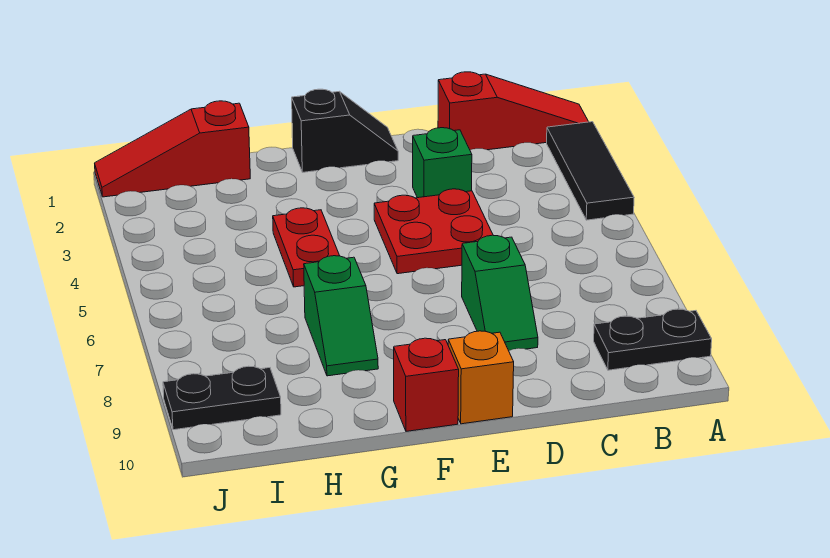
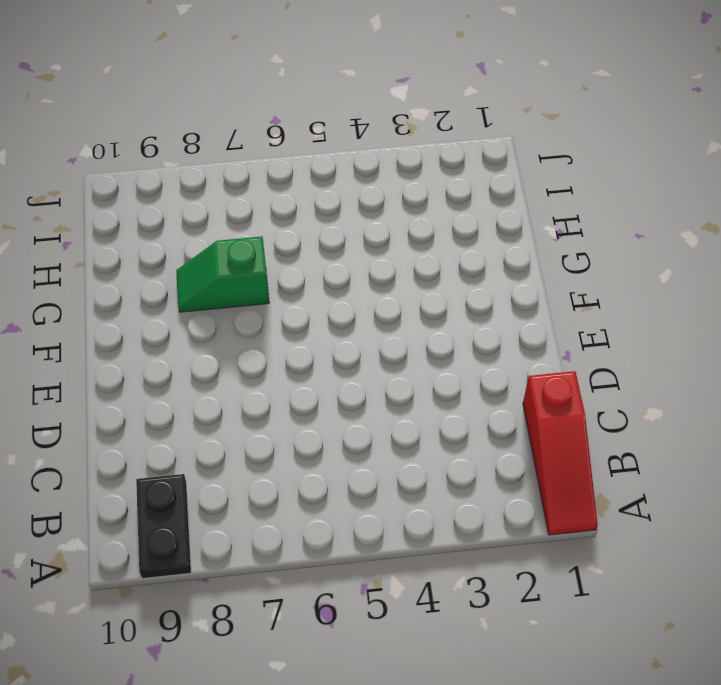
none -> black 1x3 tile [547,122,634,220]
none -> green 1x1 brick [413,128,472,198]
none -> red 2x2 plate [374,189,493,274]

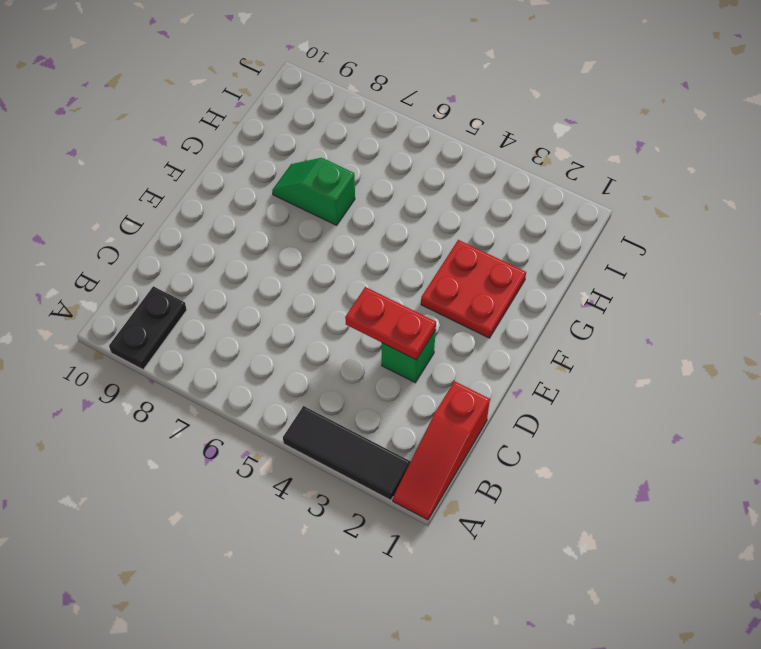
red 1x2 plate [345,287,436,360] -> red 1x2 plate moved to [273,208,340,287]
red 2x2 plate [421,240,526,338] -> red 2x2 plate moved to [374,189,493,274]
none -> green 1x2 slope [462,235,538,351]
none -> black 1x2 slope [292,89,398,172]
none -> orange 1x1 brick [448,331,514,424]

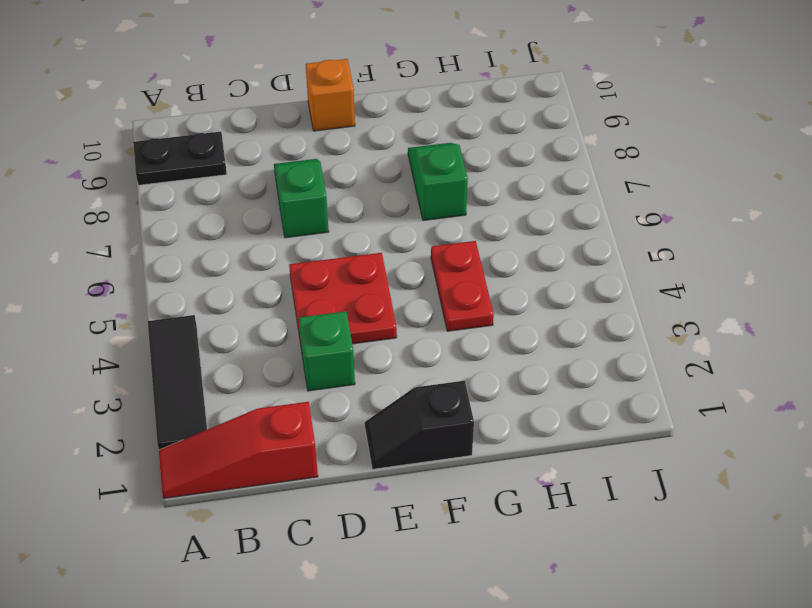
none -> red 1x1 brick [394,338,459,431]
none -> red 1x3 slope [95,101,250,197]
none -> black 1x2 plate [163,366,281,430]

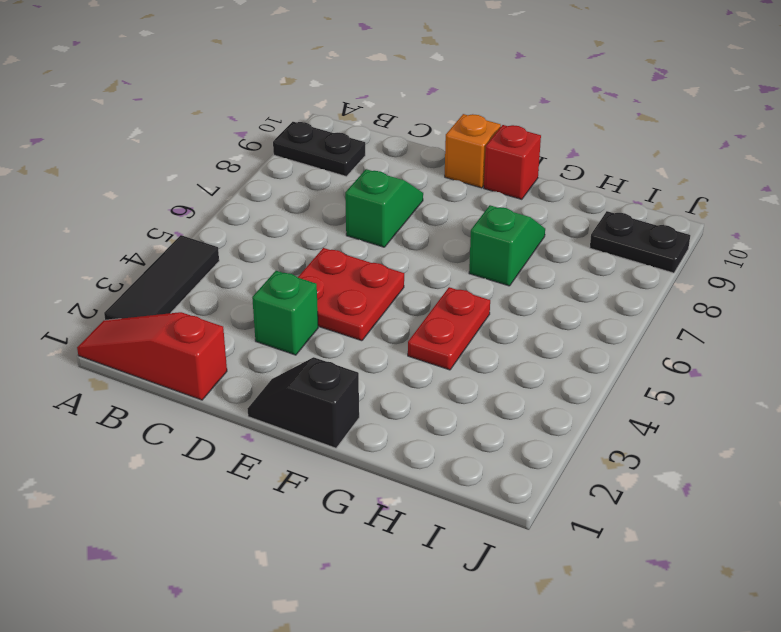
none -> red 1x3 slope [95,101,250,197]

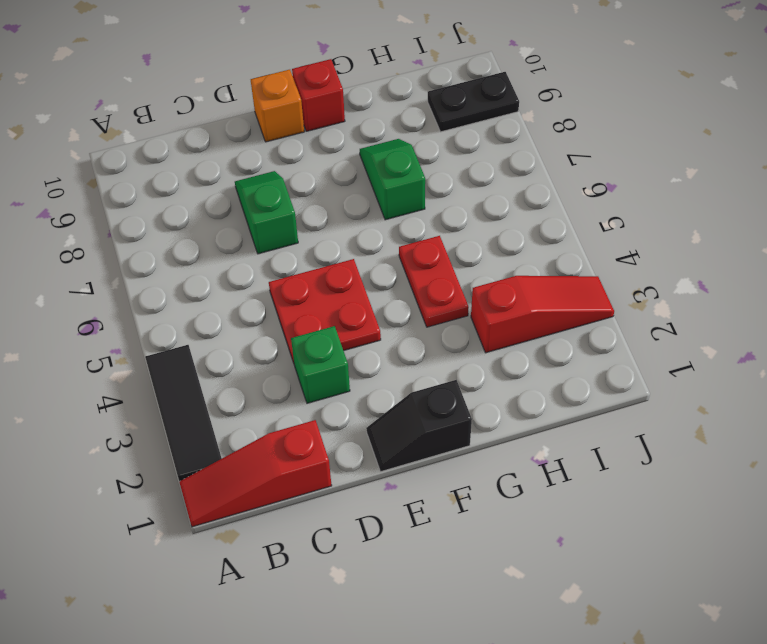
red 1x3 slope [471,276,614,353] -> red 1x3 slope moved to [95,101,250,197]
none -> black 1x2 plate [594,309,712,370]

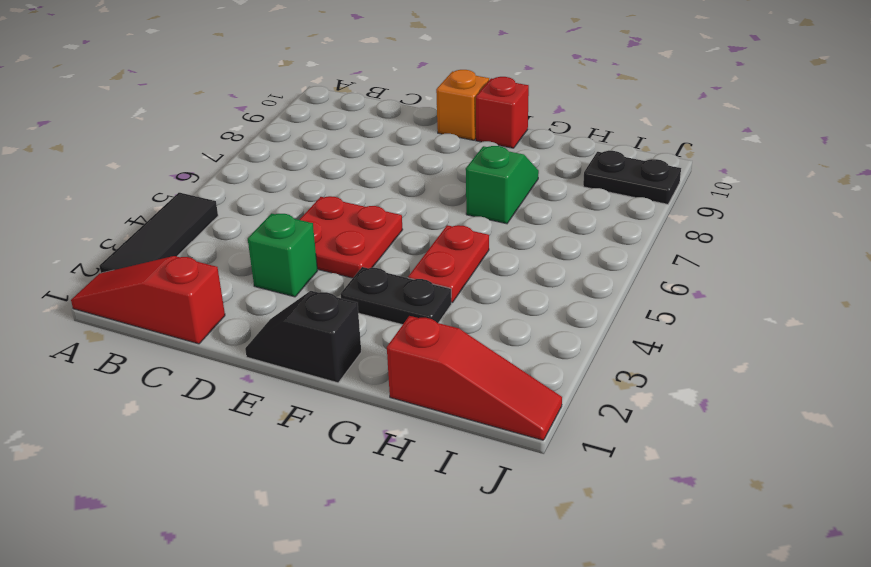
black 1x2 plate [341,267,451,325] -> black 1x2 plate moved to [594,309,712,370]
none -> green 1x2 slope [462,235,538,351]

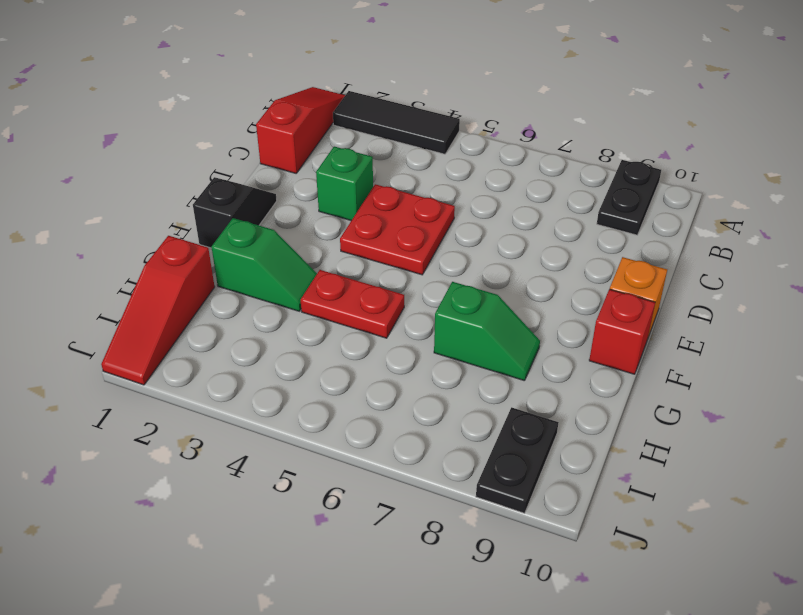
green 1x2 slope [212,218,317,311] -> green 1x2 slope moved to [462,235,538,351]

